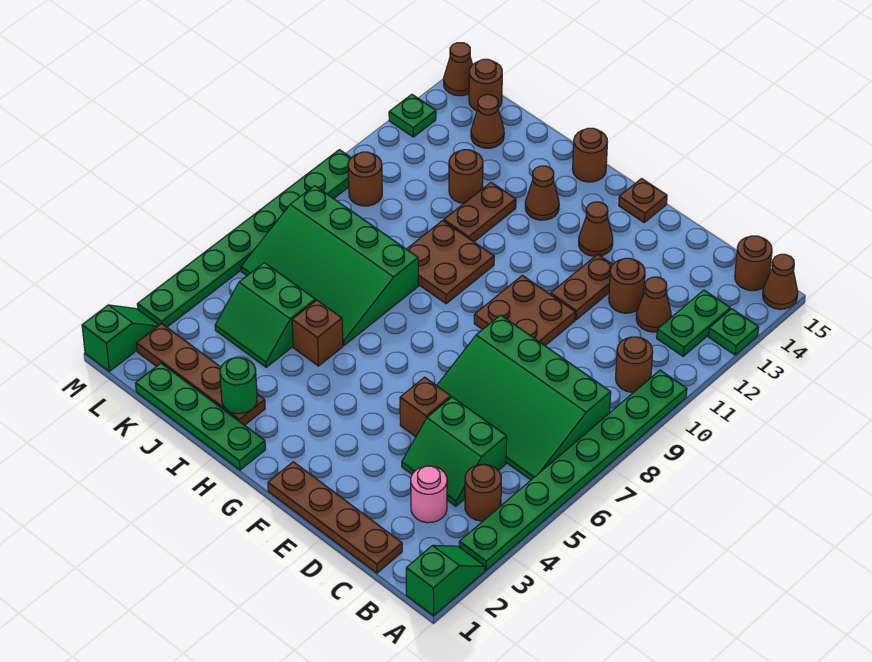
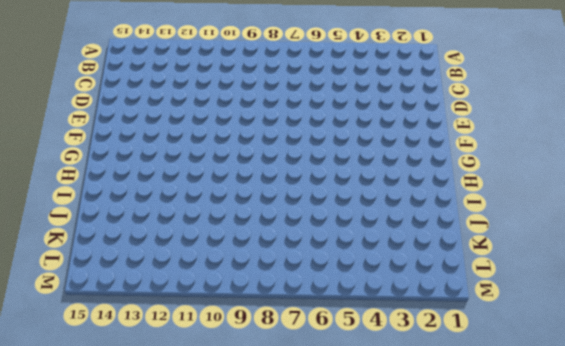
none -> green 1x2 slope [406,545,485,616]
none -> green 1x8 plate [459,370,687,570]
none -> green 1x1 plate [709,309,759,355]
none -> brown 1x1 cone [763,254,798,309]

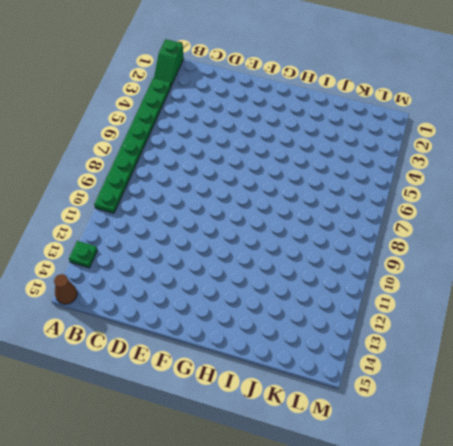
none -> brown 1x1 round brick [465,464,501,521]
none -> green 3x4 slope [437,315,611,480]
none -> brown 1x1 round brick [616,337,653,392]
none -> green 1x2 plate [657,290,730,356]

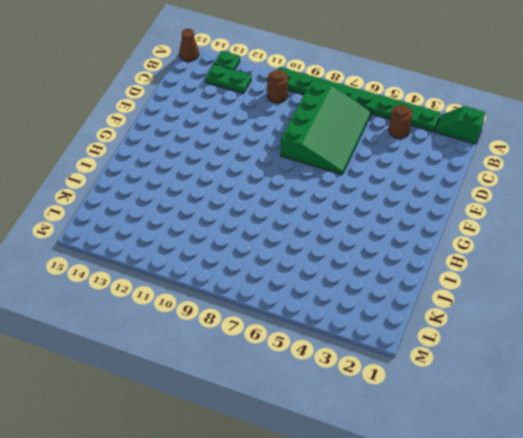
none -> brown 1x1 round brick [735,236,772,291]
none -> brown 1x4 plate [268,462,402,573]
none -> pink 1x1 round brick [411,466,447,523]
none -> green 2x2 slope [402,397,507,506]

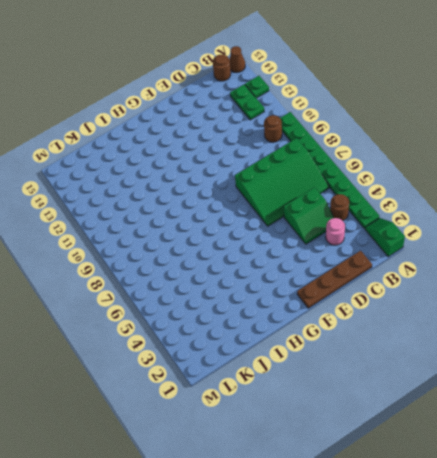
none -> brown 1x1 cone [636,277,671,332]
none -> brown 1x1 round brick [609,258,645,313]
none -> brown 1x1 brick [400,377,451,437]
none -> brown 2x2 plate [474,275,575,346]

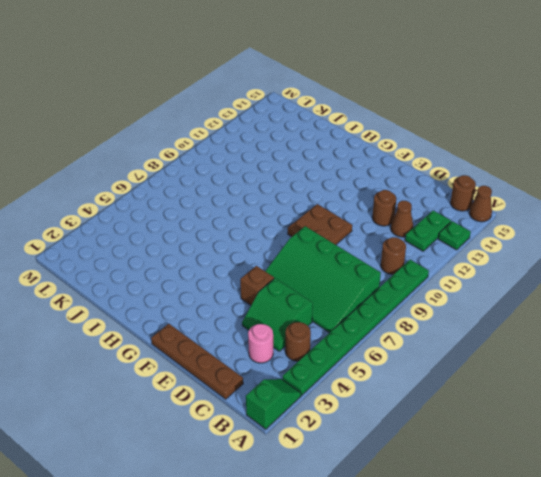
none -> brown 1x2 plate [551,254,613,320]
none -> brown 1x1 cone [579,202,613,256]
none -> brown 1x1 plate [619,179,667,222]
none -> green 1x4 plate [136,363,265,470]

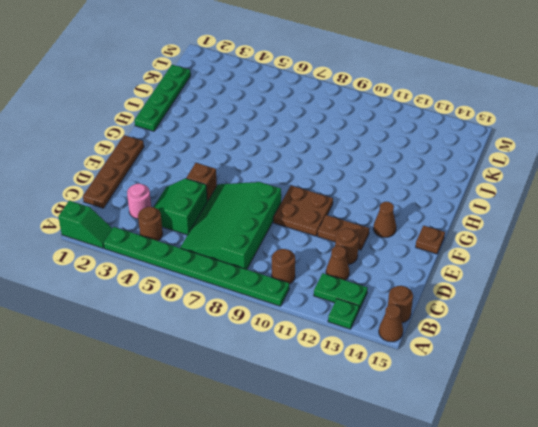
none -> brown 2x2 plate [407,221,494,304]
none -> brown 1x1 cone [525,166,559,220]
none -> brown 1x1 round brick [573,128,607,182]
none -> brown 1x4 plate [136,323,265,425]

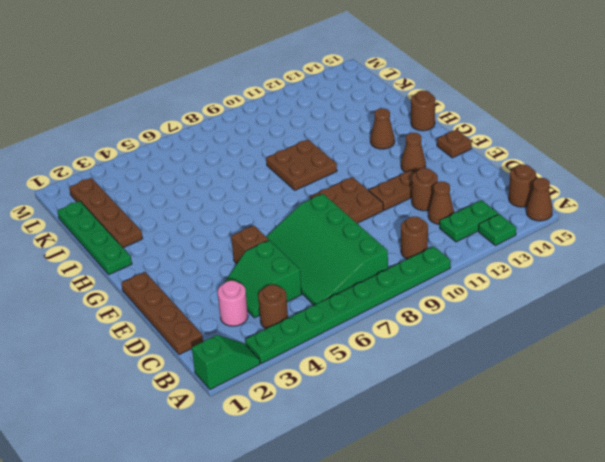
none -> brown 1x1 brick [292,300,343,366]
none -> green 3x4 slope [241,186,418,345]
none -> brown 1x2 plate [444,182,516,242]
none -> green 2x2 slope [215,263,316,367]

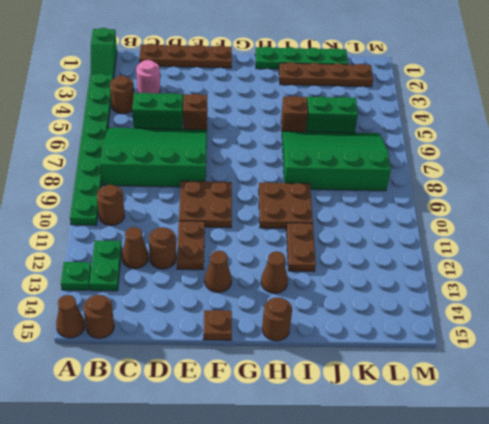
none -> brown 1x1 round brick [449,150,483,203]
none -> brown 1x1 cone [471,95,504,148]
none -> brown 1x1 round brick [348,152,382,206]
none -> brown 1x1 round brick [469,59,502,111]

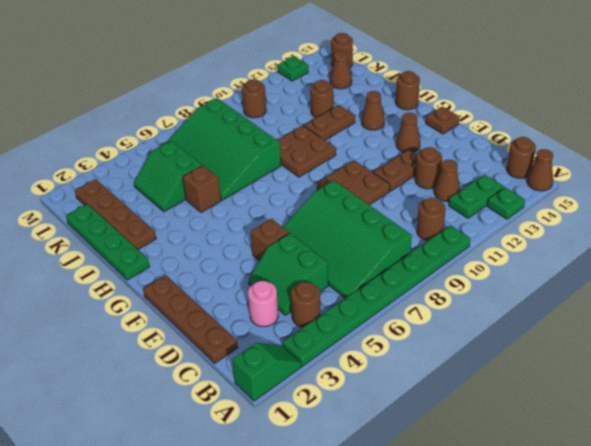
none -> green 1x2 slope [82,305,159,371]
none -> green 1x8 plate [137,150,351,327]
none -> brown 1x1 cone [444,43,473,96]
none -> green 1x1 round brick [220,358,257,414]

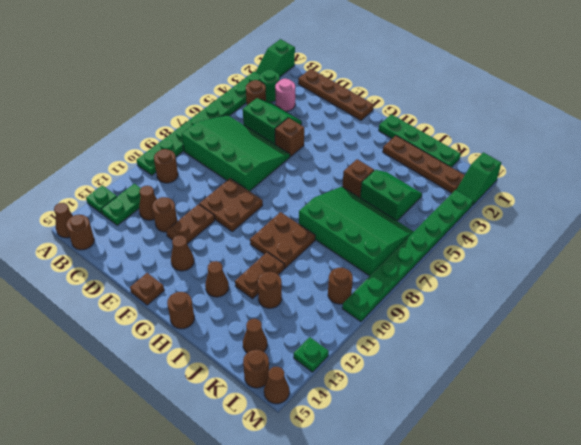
green 1x1 round brick [260,70,280,102] -> green 1x1 round brick moved to [220,358,257,414]

